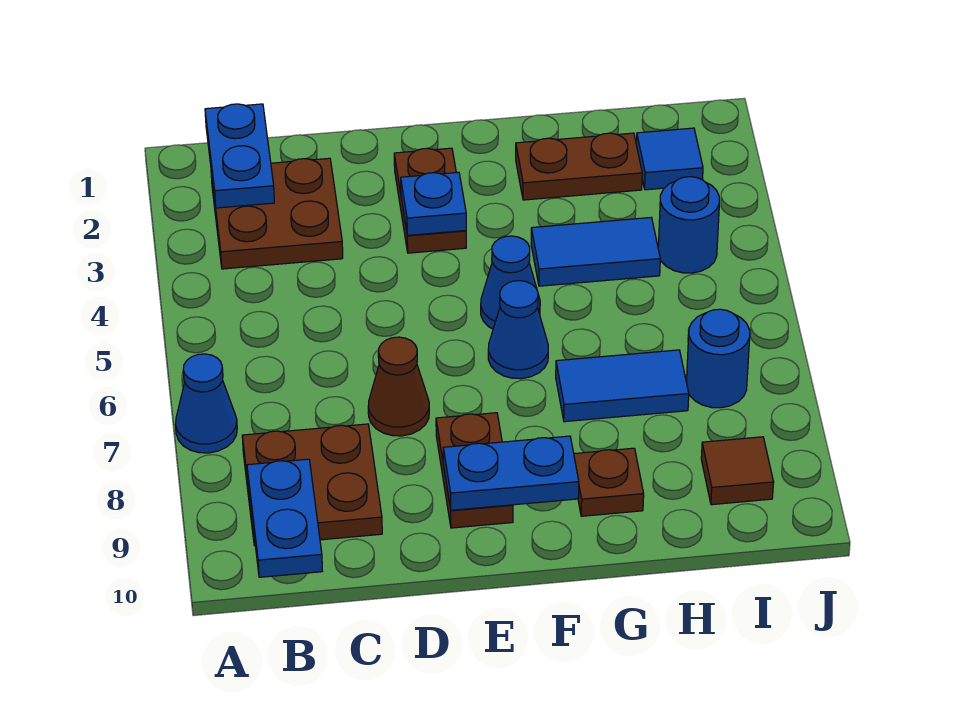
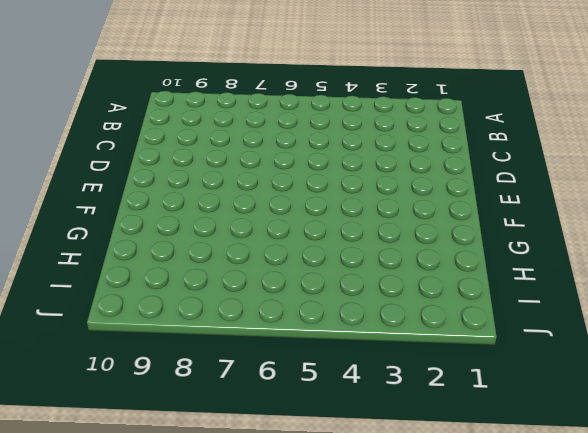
none -> blue 1x1 cone [175,354,237,453]
none -> brown 2x2 plate [211,158,343,269]
none -> brown 2x2 plate [242,424,382,546]

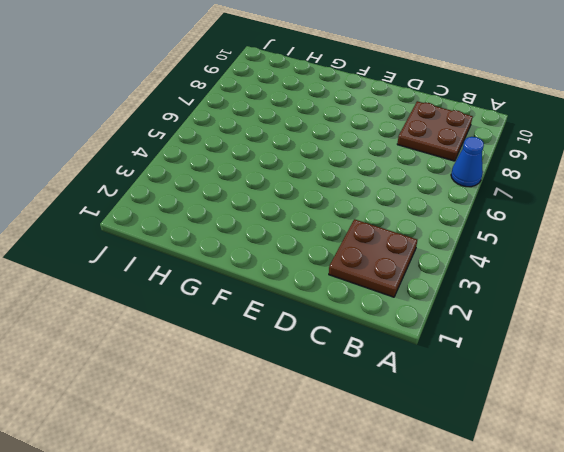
none -> brown 1x1 cone [368,337,429,436]
none -> brown 1x2 plate [394,148,466,253]
none -> brown 1x2 plate [436,413,513,528]

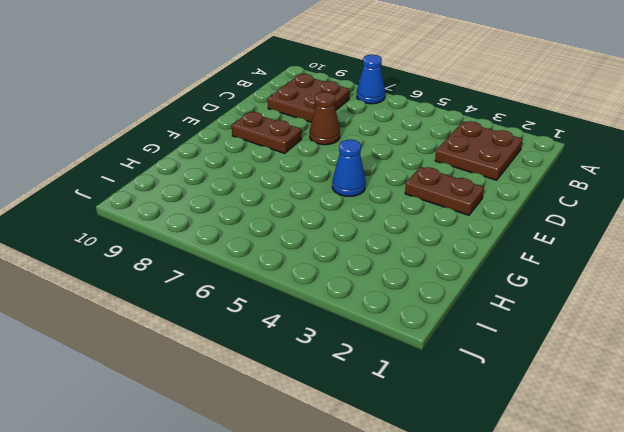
none -> blue 1x1 cone [488,281,548,379]
none -> brown 1x2 plate [516,133,642,200]
none -> blue 1x2 tile [531,218,660,286]

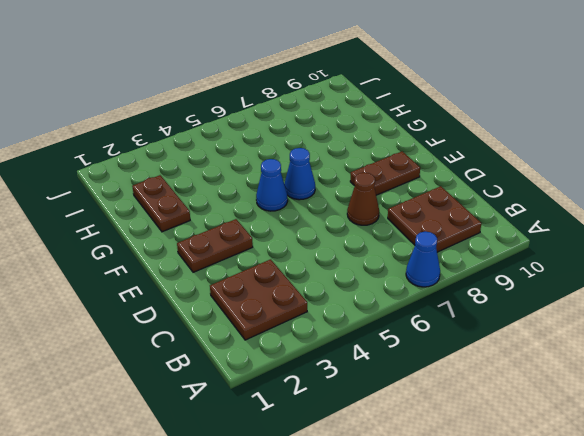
none -> blue 1x2 tile [531,218,660,286]
none -> blue 1x2 tile [556,350,689,422]
none -> brown 1x1 plate [574,448,644,516]

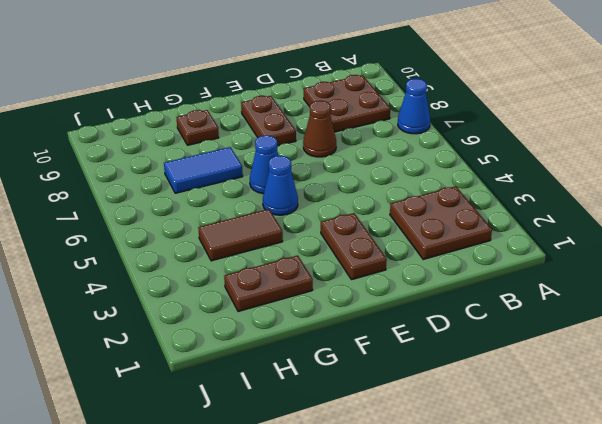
brown 1x2 tile [198,209,283,261] -> blue 1x2 tile [531,218,660,286]
none -> blue 1x1 tile [636,128,703,190]
none -> blue 1x1 round brick [658,177,719,273]
none -> blue 1x1 round brick [686,309,750,408]

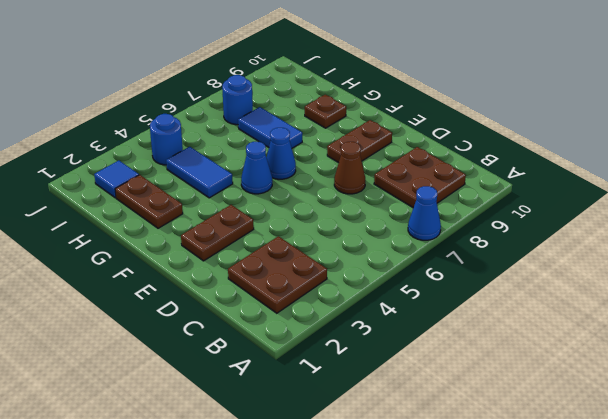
none -> brown 1x1 tile [701,437,774,505]
none -> blue 1x2 plate [205,104,274,208]
none -> blue 1x2 plate [247,459,322,577]

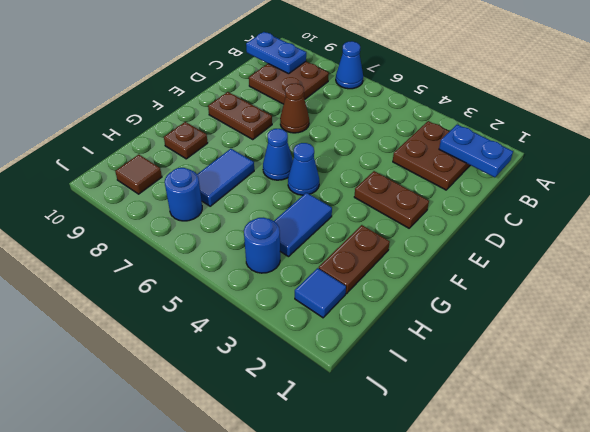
none -> blue 1x1 plate [401,172,466,235]
none -> blue 1x2 plate [443,436,579,510]

